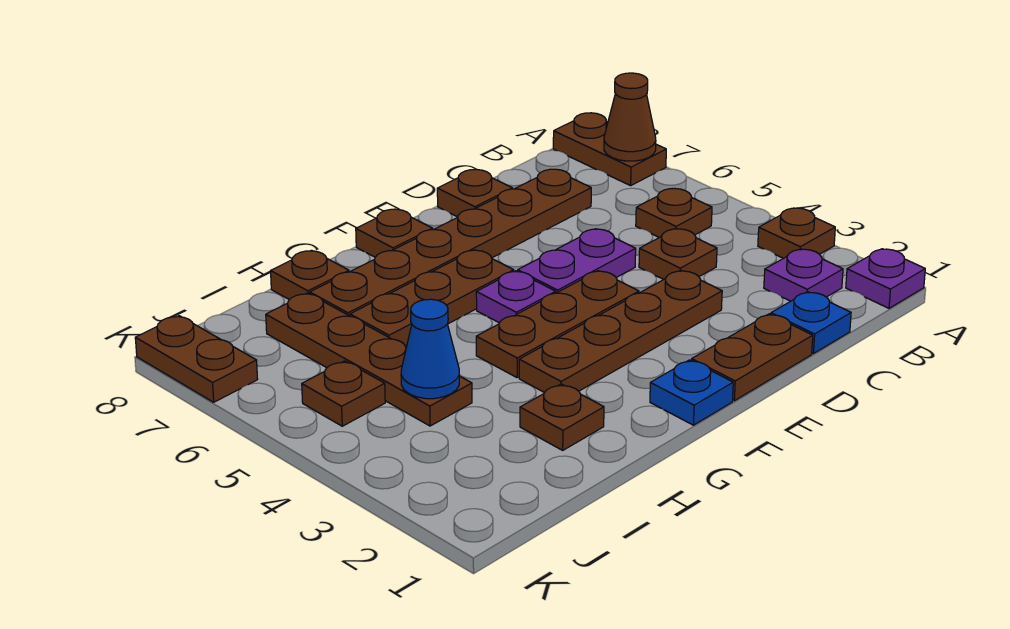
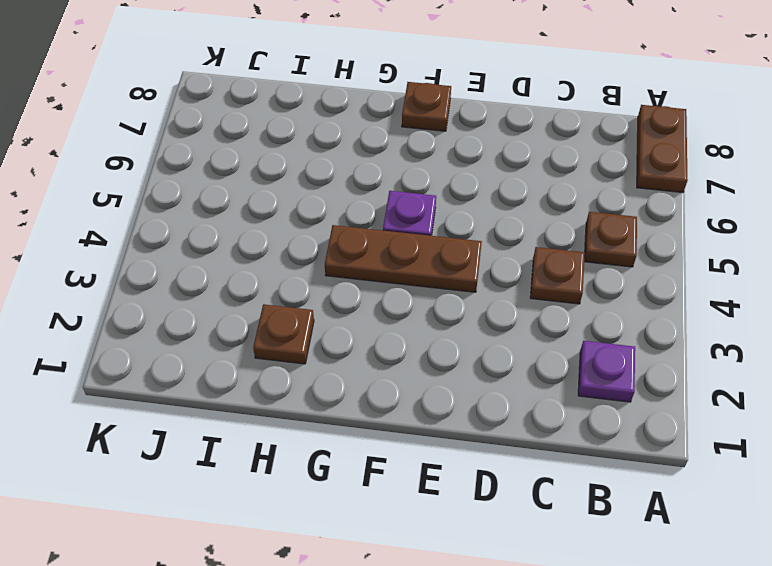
none -> purple 1x1 plate [846,249,925,308]
none -> brown 1x1 plate [758,208,835,258]
none -> blue 1x1 plate [771,292,851,353]

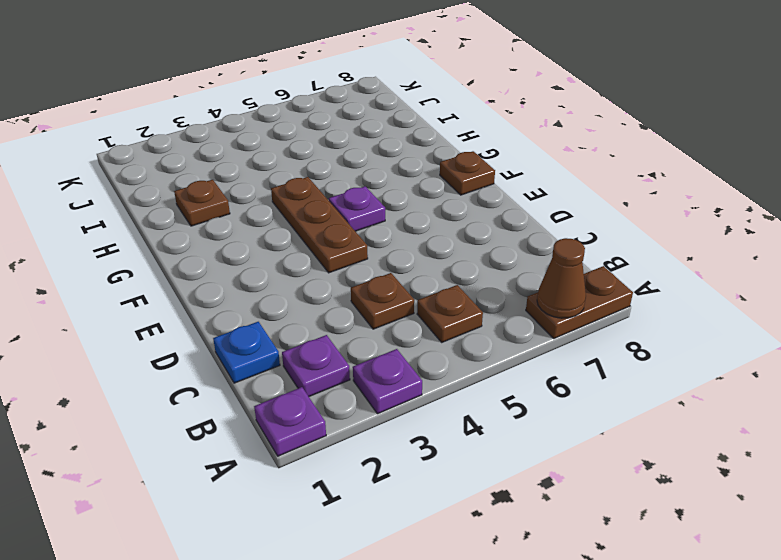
purple 1x1 plate [353,349,422,414] -> brown 1x1 plate [758,208,835,258]
none -> brown 1x6 plate [310,169,591,316]
none -> brown 1x2 plate [691,314,813,401]
none -> brown 1x4 plate [519,270,722,393]

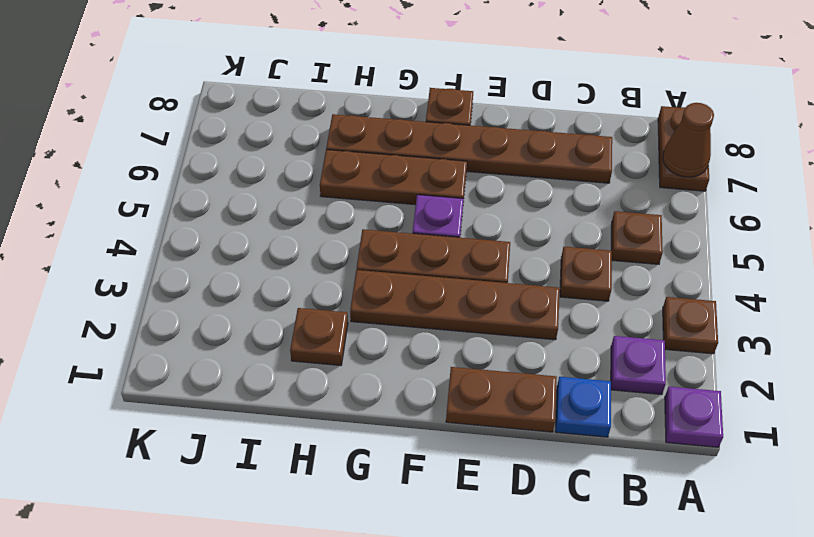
none -> purple 1x2 plate [518,229,636,293]
none -> brown 1x1 plate [437,169,513,217]
none -> blue 1x1 plate [650,360,733,425]

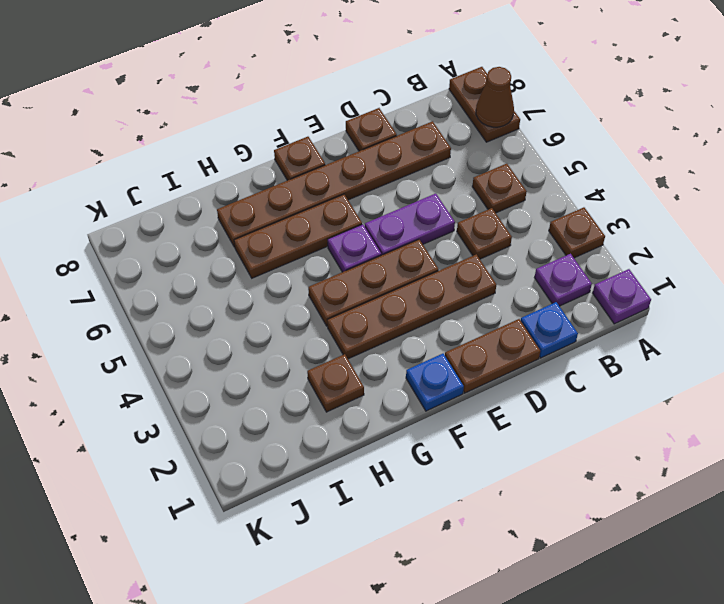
none -> brown 1x1 plate [271,250,349,300]
none -> brown 1x4 plate [266,293,472,426]
none -> brown 1x1 plate [302,361,385,426]

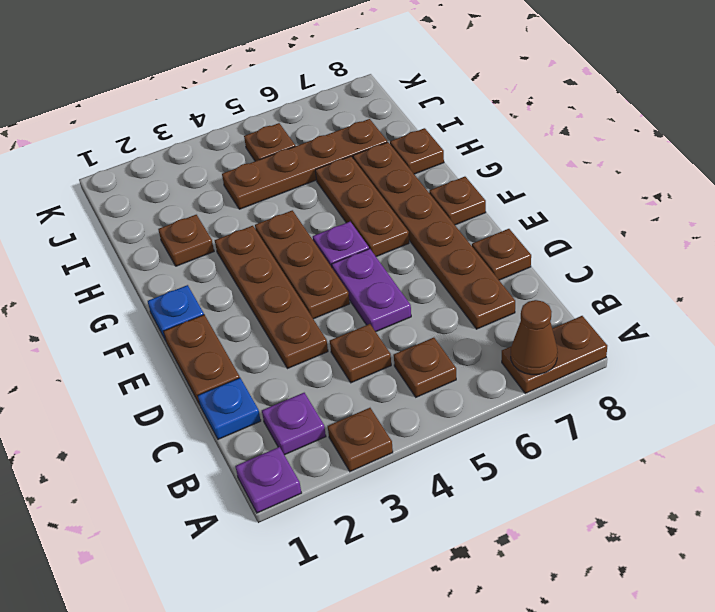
none -> brown 1x2 plate [135,316,258,402]
none -> blue 1x1 cone [401,299,459,399]

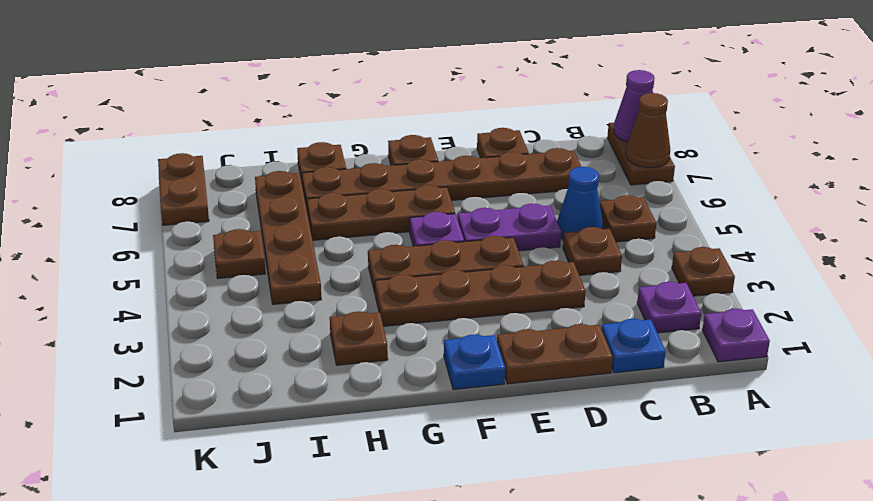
purple 1x1 cone [614,70,654,142] -> none
blue 1x1 cone [557,167,603,240] -> blue 1x1 cone moved to [401,299,459,399]

